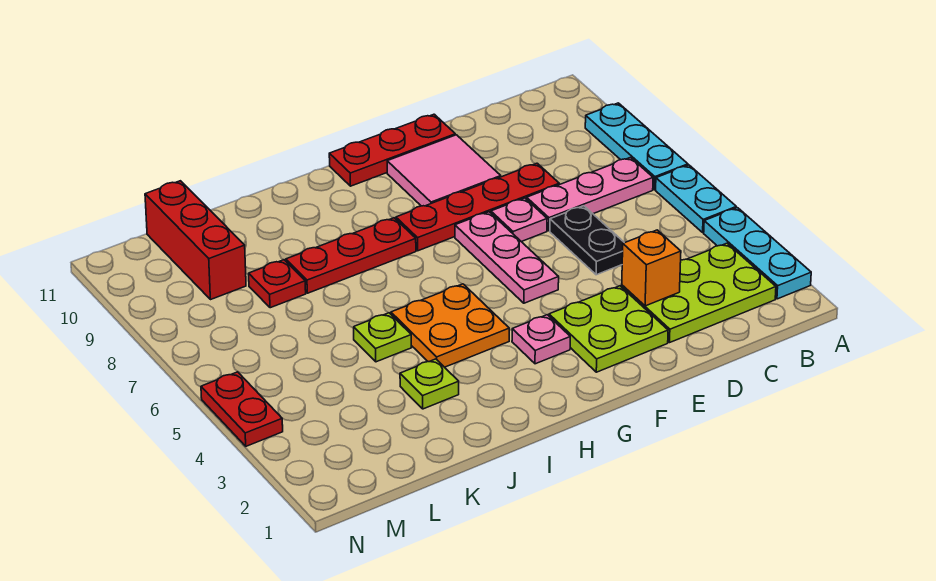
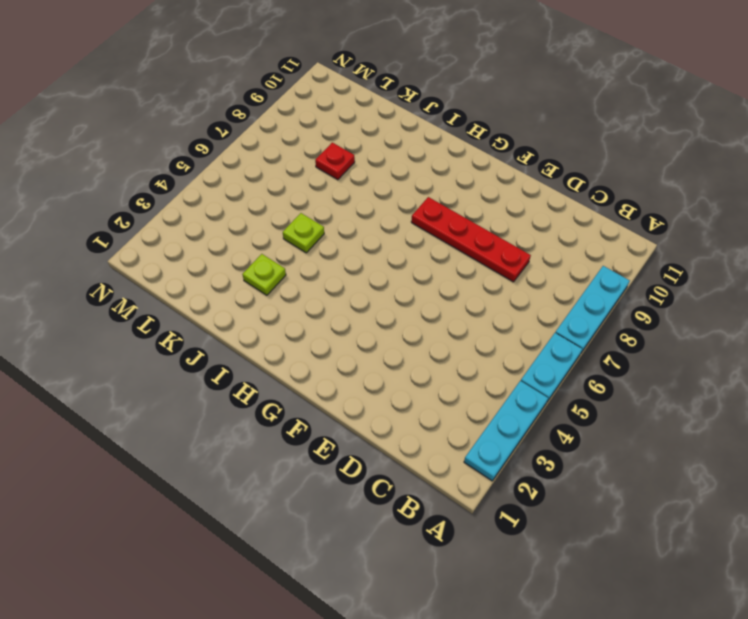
none -> lime 2x3 plate [622,243,776,342]
none -> pink 1x3 plate [527,158,653,231]
none -> black 1x2 plate [550,206,624,275]

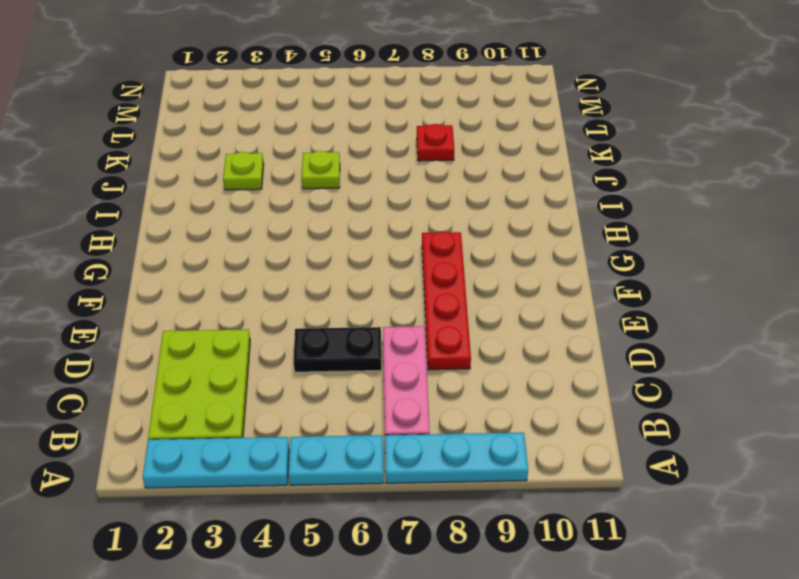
none -> lime 2x2 plate [549,286,668,372]
none -> pink 1x1 plate [491,198,547,242]
none -> pink 2x2 tile [387,135,501,206]

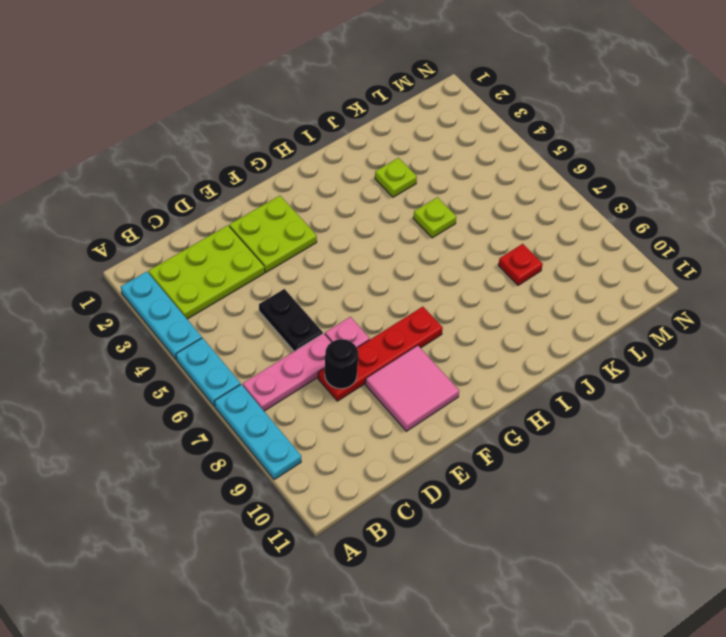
black 1x1 round brick [325,339,358,389] -> none
none -> red 1x3 plate [329,114,455,186]
none -> pink 1x3 plate [455,212,559,303]
none -> pink 1x1 plate [512,315,570,364]

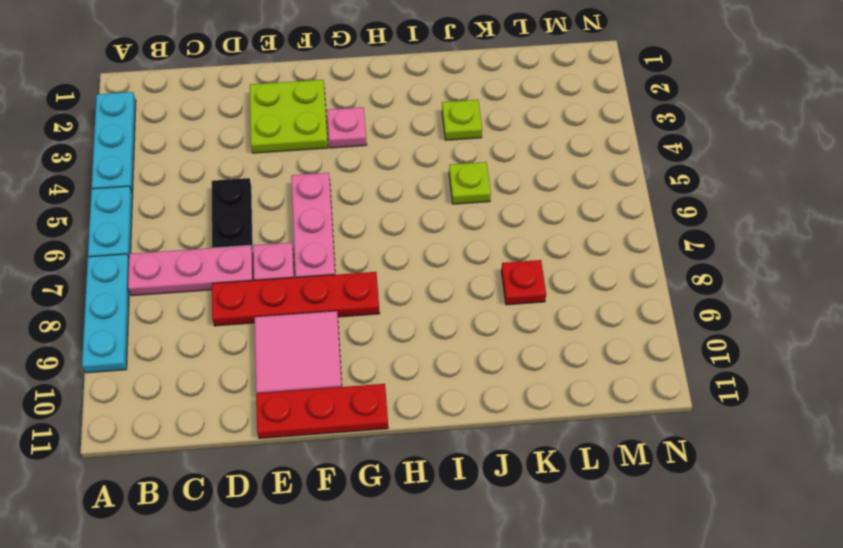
none -> lime 2x3 plate [622,243,776,342]
none -> orange 2x2 plate [391,284,509,367]
none -> red 1x3 plate [286,218,416,293]

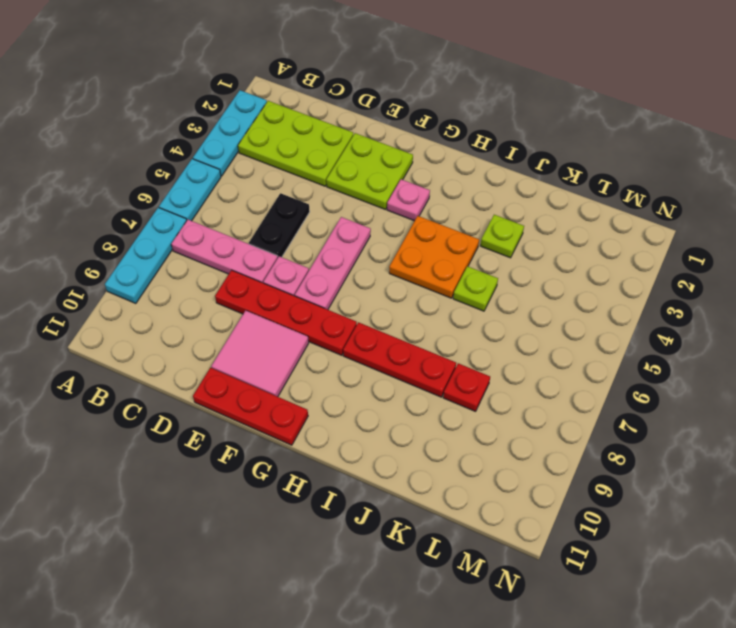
none -> red 1x3 brick [145,181,246,300]
none -> red 1x2 plate [201,372,283,446]
none -> orange 1x1 brick [622,230,681,306]

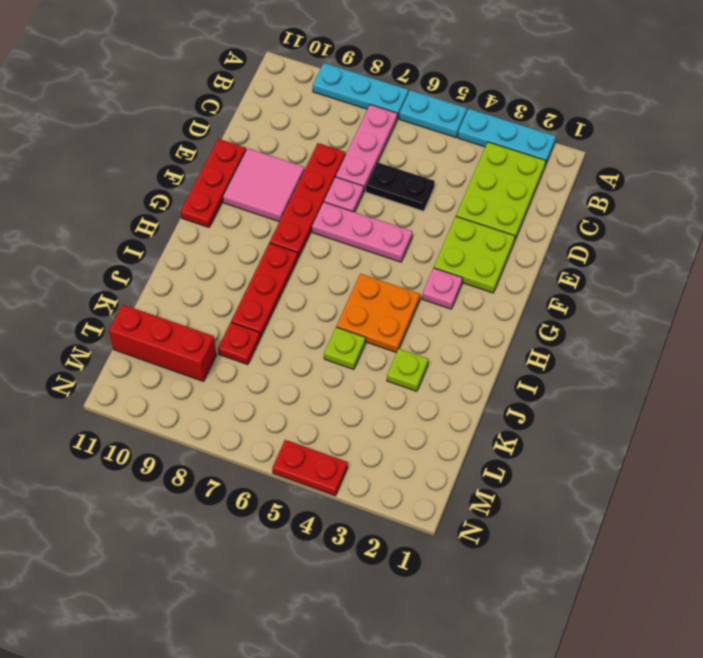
none -> orange 1x1 brick [622,230,681,306]

